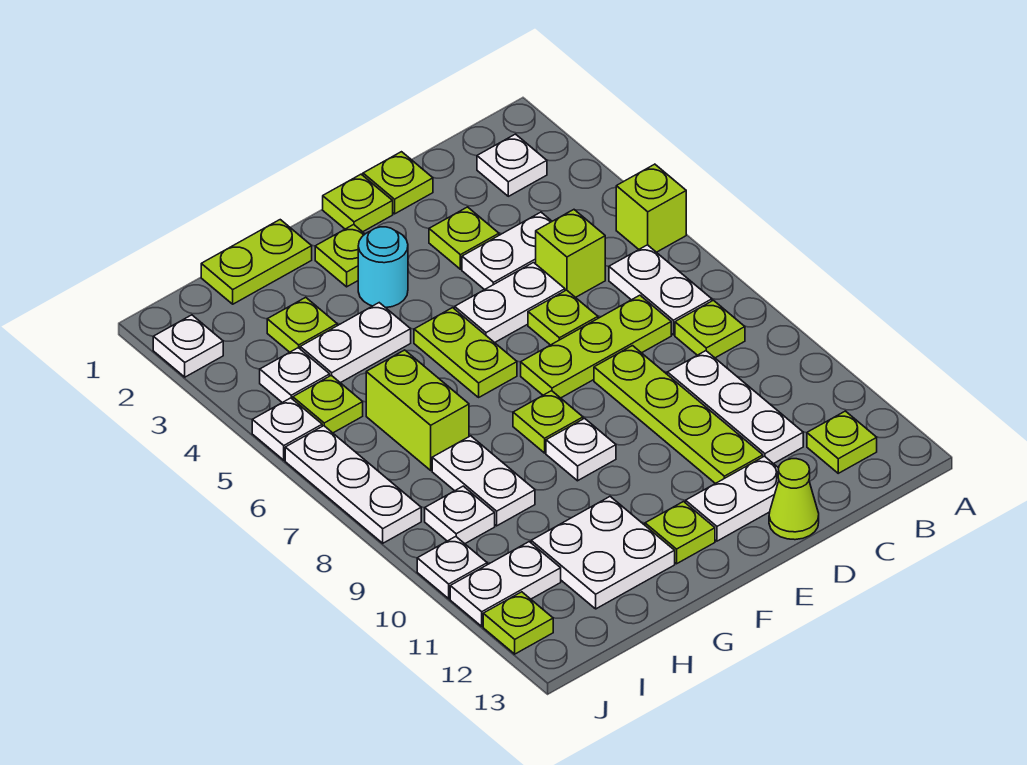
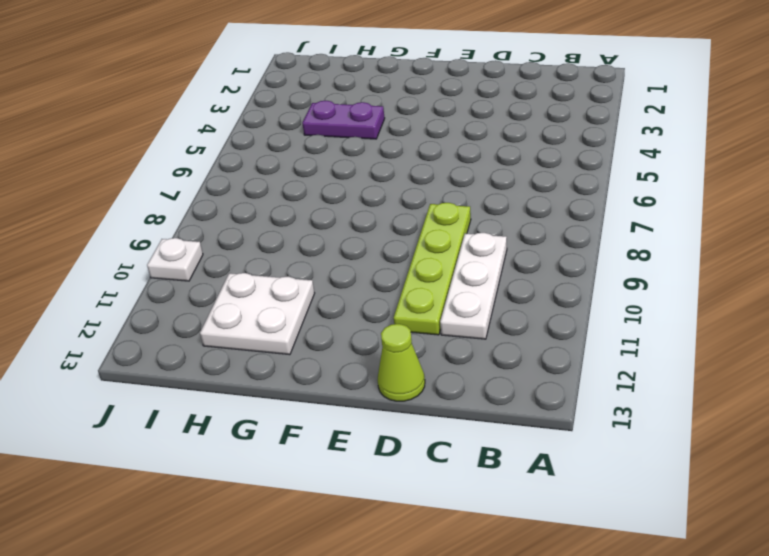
purple 1x2 plate [302,101,385,139] -> white 1x2 plate [300,303,411,383]
none -> lime 1x1 brick [616,164,686,252]
none -> white 1x1 plate [477,134,547,196]
none -> white 1x2 plate [609,245,712,335]
none -> lime 1x1 plate [675,300,745,358]

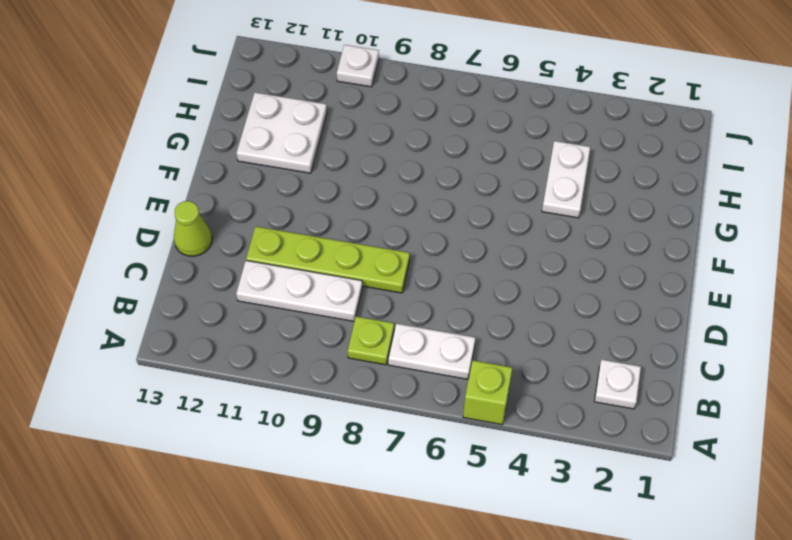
none -> lime 1x1 plate [807,411,877,473]
none -> white 1x2 plate [462,212,552,290]
none -> lime 1x1 brick [536,210,605,298]
none -> lime 1x3 plate [521,295,671,398]

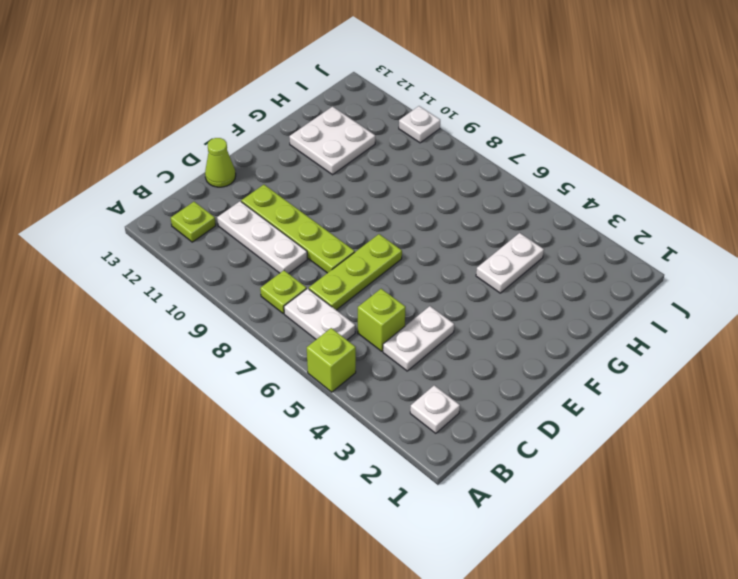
none -> lime 1x1 plate [363,152,433,214]
none -> lime 1x1 plate [429,207,499,269]
none -> white 1x2 plate [455,263,565,343]
none -> lime 1x1 plate [528,290,598,345]

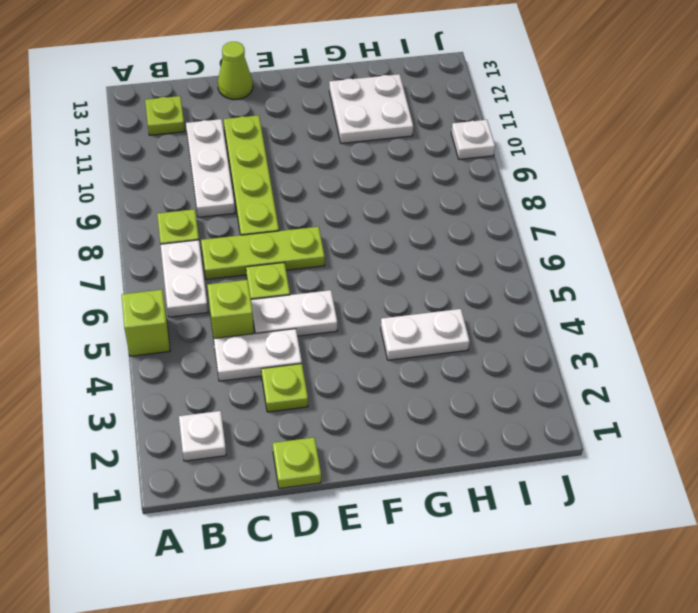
none -> white 1x2 plate [686,456,779,541]
none -> lime 1x1 plate [323,174,393,232]
none -> lime 1x1 plate [315,225,365,287]
none -> cyan 1x1 round brick [358,227,408,308]

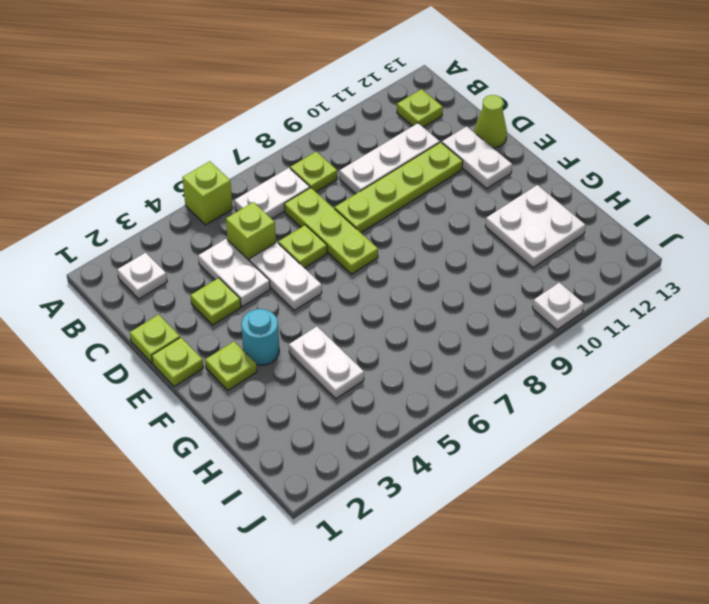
none -> lime 1x2 plate [414,308,517,397]
none -> lime 1x1 plate [513,391,583,453]
none -> white 1x1 plate [546,418,616,481]
none -> lime 1x1 plate [645,502,715,564]

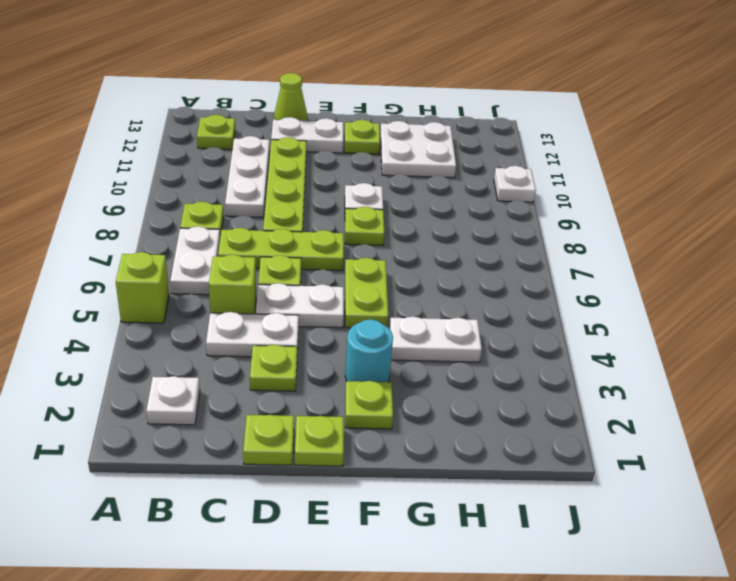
none -> lime 1x2 plate [201,220,312,304]
none -> lime 1x1 plate [267,297,337,352]
none -> lime 1x2 brick [366,350,469,470]
none -> white 1x2 plate [432,436,535,526]

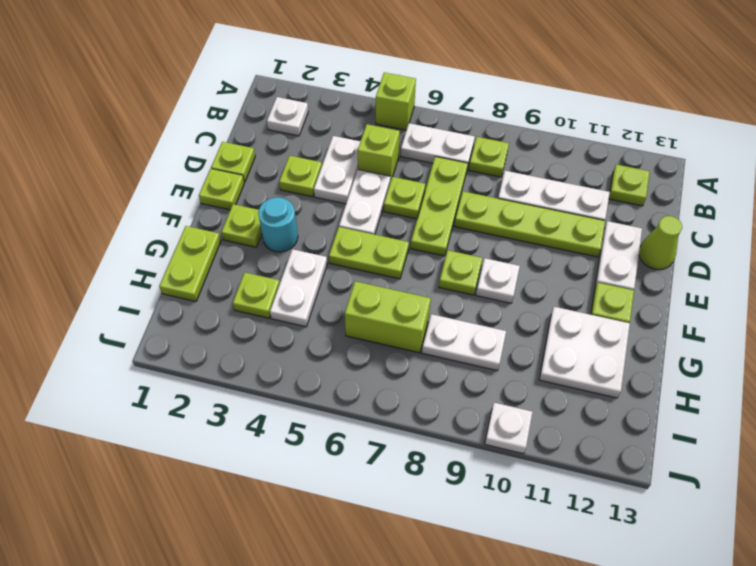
none -> white 1x1 plate [260,348,330,403]
none -> lime 1x1 plate [293,375,363,433]
none -> white 1x1 plate [425,486,495,544]
none -> white 1x2 plate [450,542,561,626]

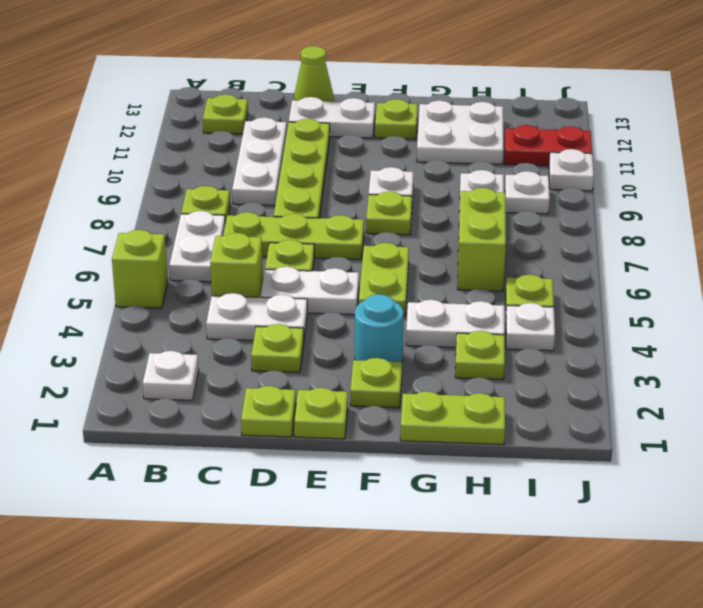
red 1x2 plate [505,125,592,166] -> white 1x2 plate [450,542,561,626]
none -> white 1x1 plate [153,315,223,377]
none -> white 1x1 plate [252,398,322,460]
none -> white 1x3 plate [285,426,421,543]
none -> lime 1x1 plate [483,592,553,654]

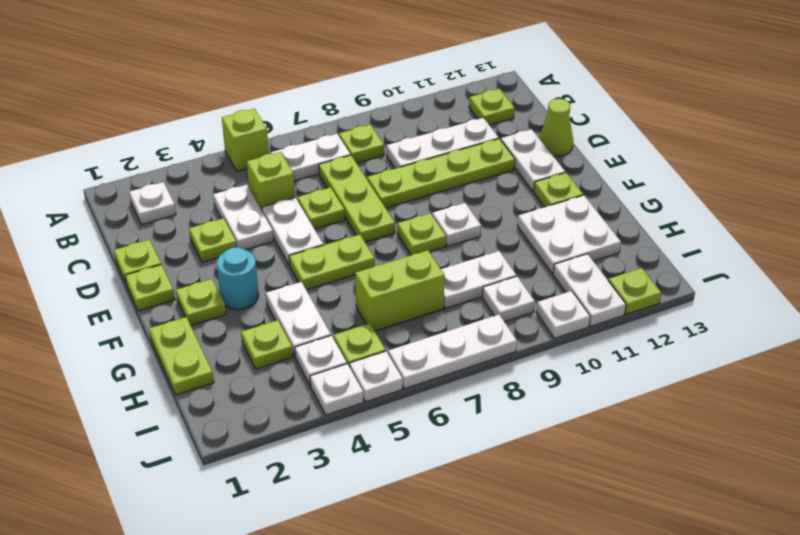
white 1x1 plate [310,364,364,415] -> white 1x1 plate moved to [153,315,223,377]

